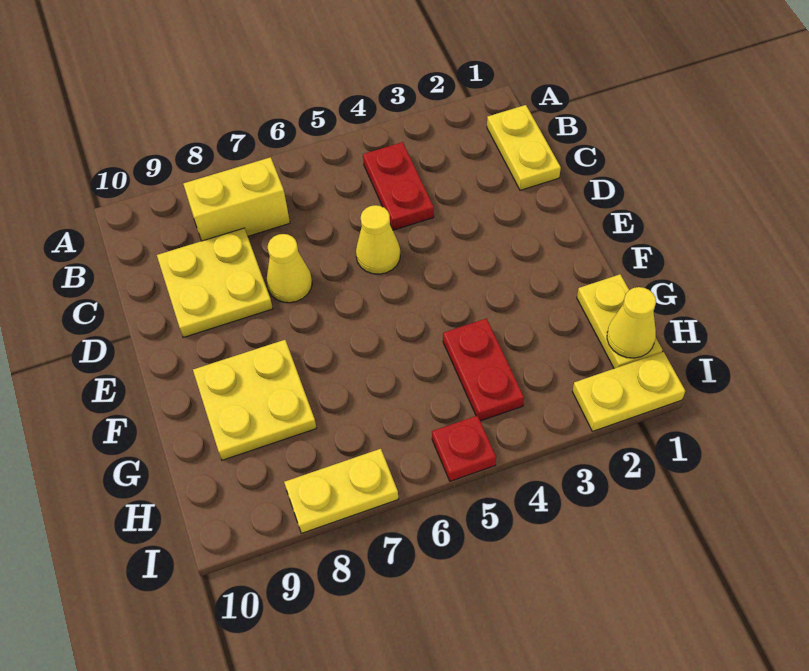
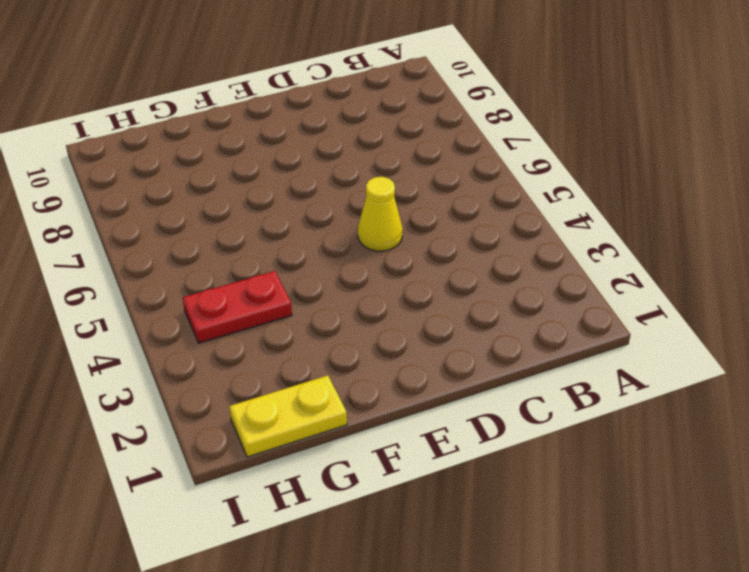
none -> yellow 1x2 plate [487,105,561,190]
none -> red 1x2 plate [363,142,434,230]
none -> yellow 1x2 brick [183,157,290,241]

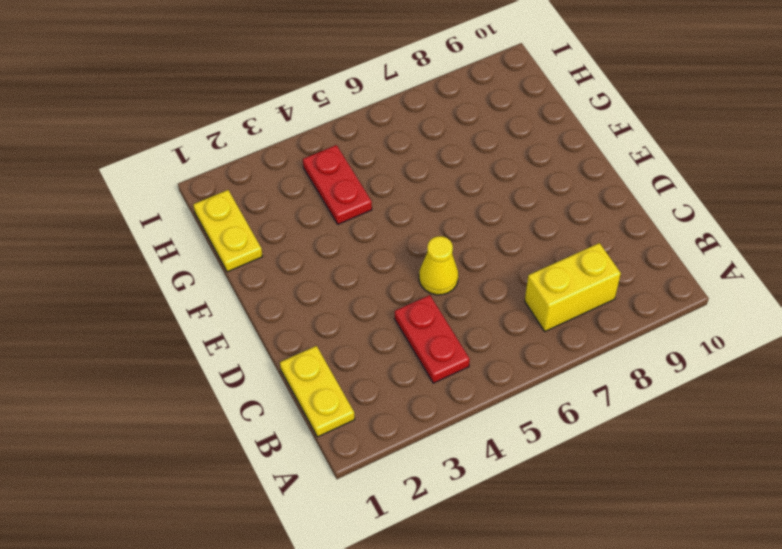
none -> yellow 2x2 plate [157,228,273,338]
none -> yellow 1x1 cone [266,234,312,303]
none -> yellow 2x2 plate [193,340,316,460]

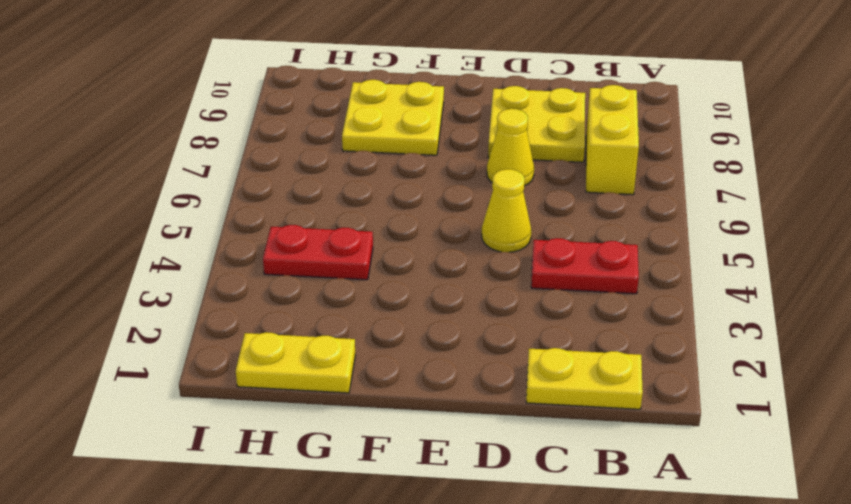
none -> yellow 1x2 plate [572,352,685,431]
none -> red 1x1 plate [432,416,496,481]
none -> yellow 1x2 plate [284,449,398,533]

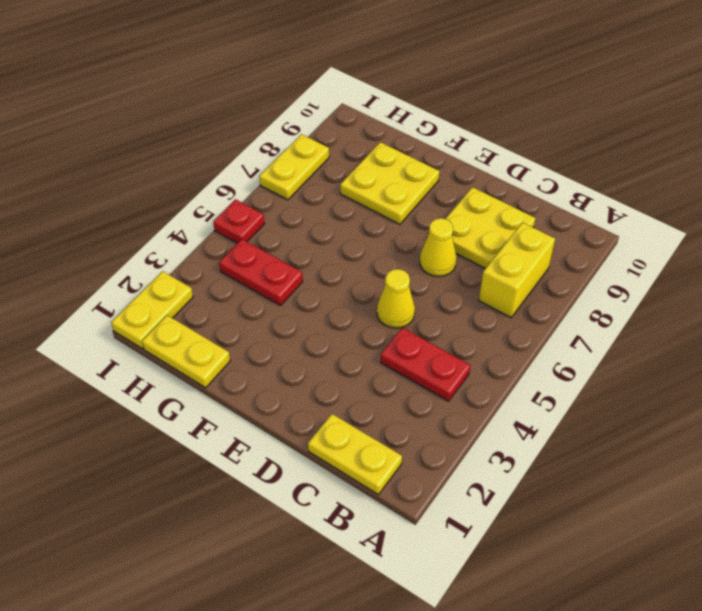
none -> yellow 1x1 cone [607,287,656,358]

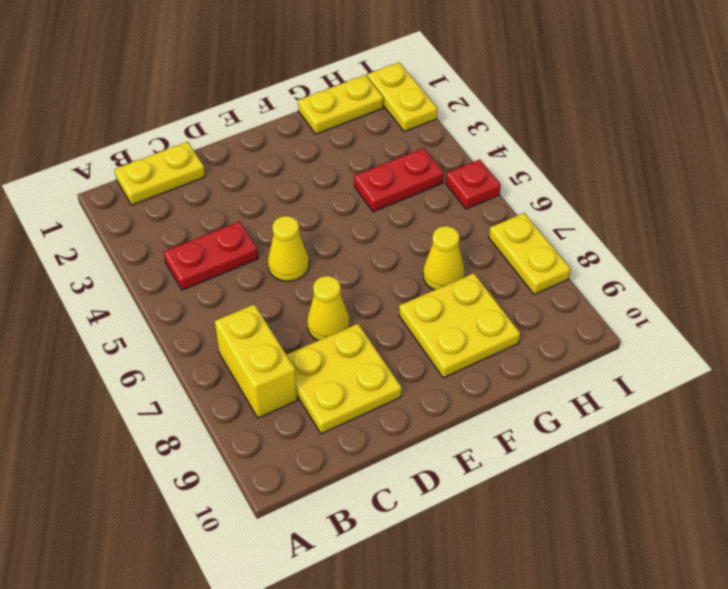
yellow 1x1 cone [423,226,465,290] -> yellow 1x1 cone moved to [607,287,656,358]

